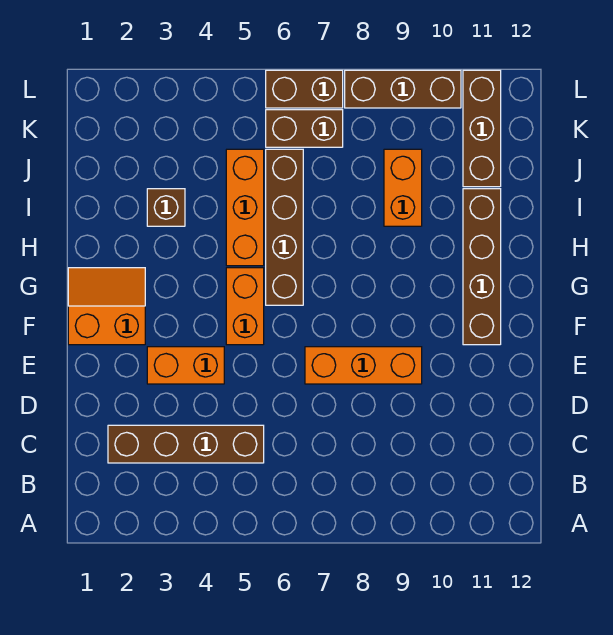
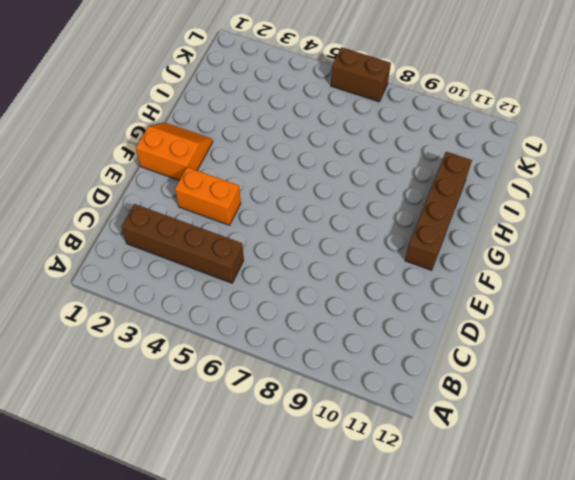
none -> orange 1x3 brick [305,347,422,384]
none -> orange 1x2 brick [226,268,264,345]
none -> brown 1x4 brick [266,149,303,305]

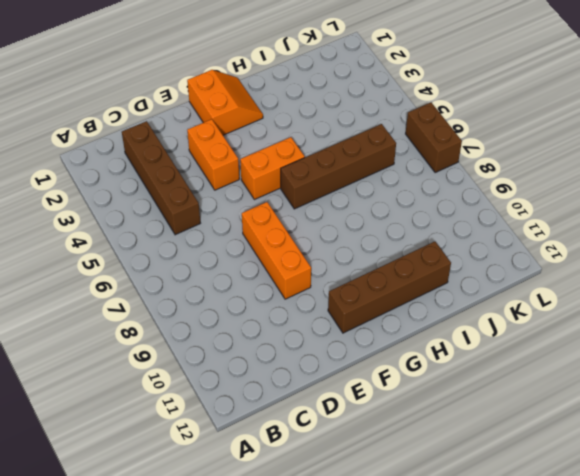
none -> orange 1x3 brick [226,149,264,266]
none -> brown 1x1 brick [147,189,185,226]
none -> orange 1x2 brick [384,149,422,226]

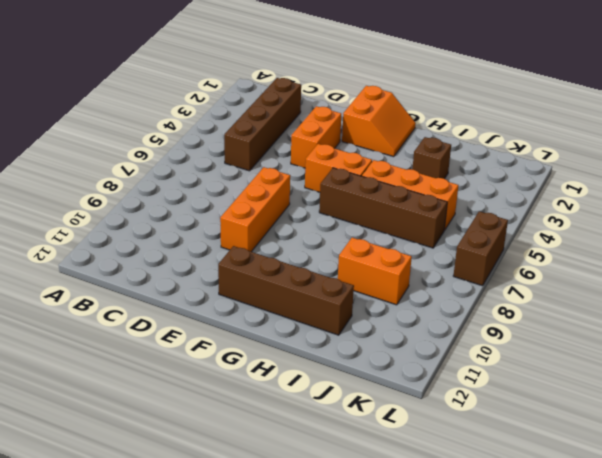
none -> brown 1x3 brick [463,70,501,187]
none -> brown 1x2 brick [266,110,343,147]
none -> brown 1x3 brick [345,70,461,108]

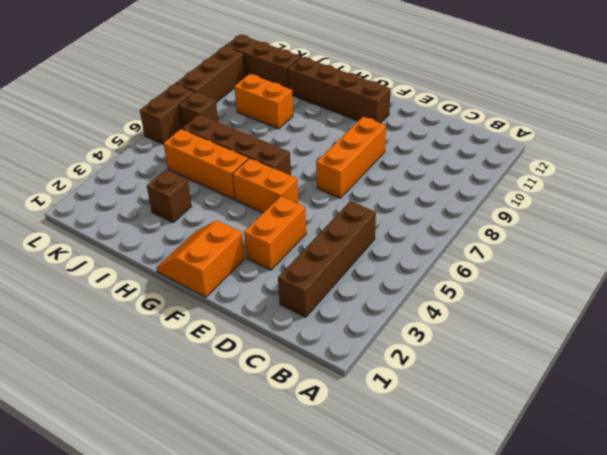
brown 1x1 brick [179,92,218,128] -> brown 1x2 brick [266,110,343,147]

